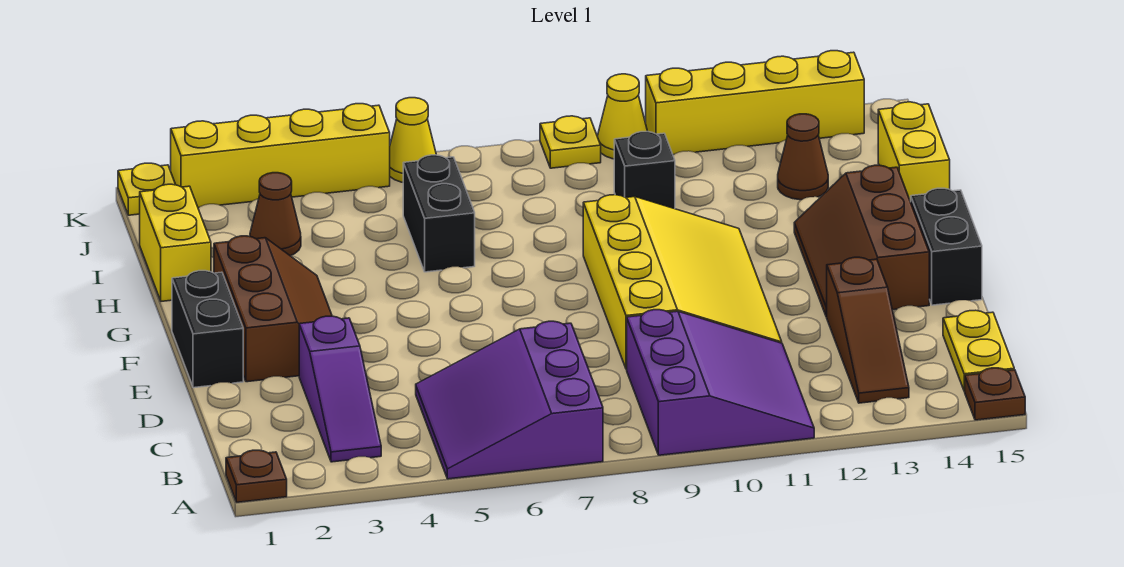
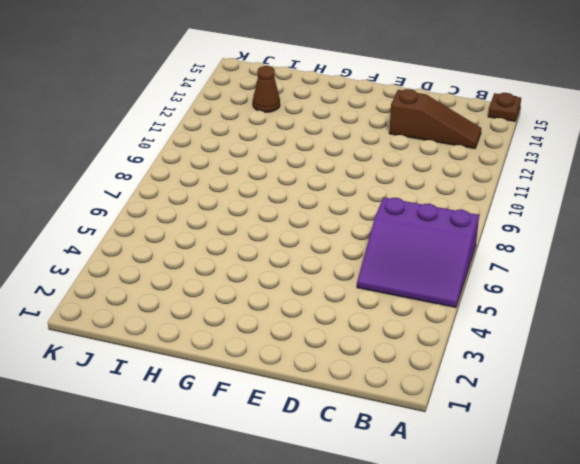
none -> brown 1x1 plate [226,450,287,502]
none -> purple 3x3 slope [627,310,814,455]
none -> purple 1x3 slope [299,316,381,462]

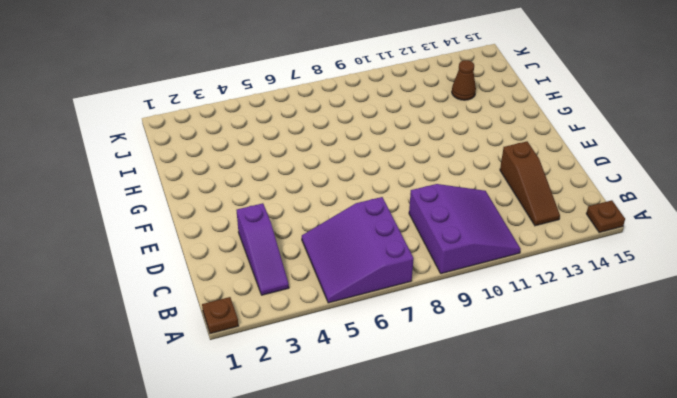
none -> yellow 1x2 plate [943,310,1014,391]
none -> yellow 3x4 slope [583,195,782,369]
none -> black 1x2 brick [172,271,243,388]

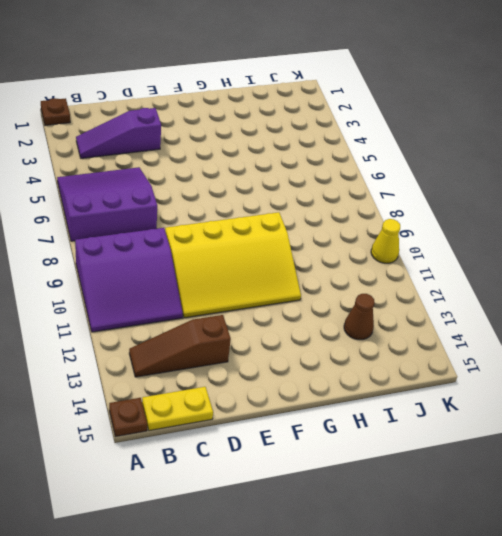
none -> black 1x2 brick [172,271,243,388]
none -> brown 2x3 slope [214,236,332,382]
none -> brown 2x3 slope [794,165,929,317]

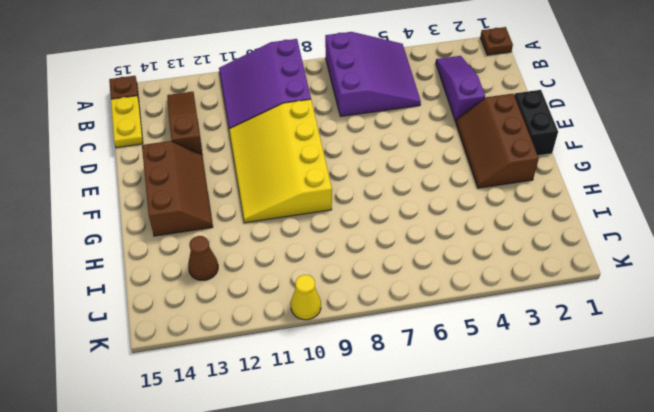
none -> black 1x2 brick [911,188,982,305]
none -> yellow 1x2 brick [140,184,211,301]
none -> black 1x2 brick [403,155,475,272]

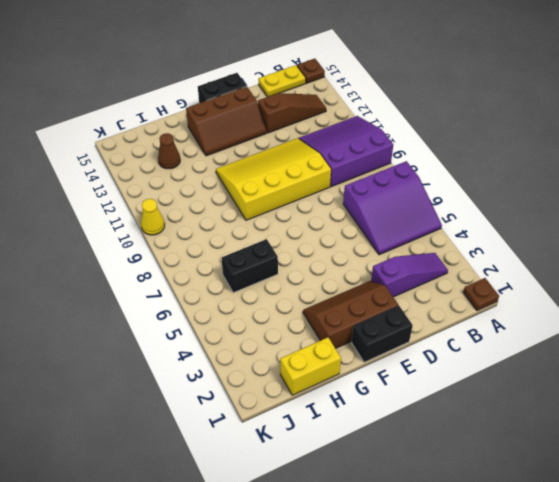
none -> yellow 1x2 brick [878,102,950,202]
none -> brown 1x1 cone [250,173,301,256]
none -> black 1x1 brick [614,132,675,209]

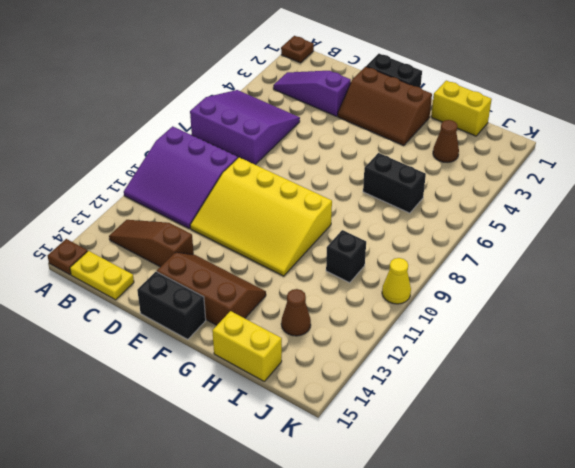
none -> yellow 1x1 plate [118,163,176,215]
none -> yellow 1x4 brick [171,104,390,208]
none -> yellow 1x1 cone [390,98,436,182]

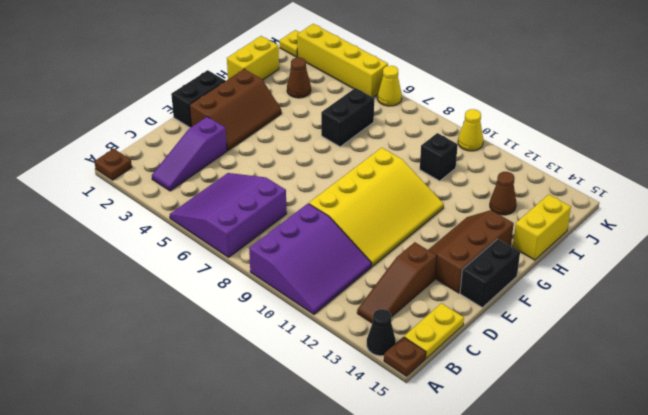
black 1x1 cone [367,309,396,356] -> none
none -> yellow 1x1 plate [540,116,601,168]
none -> yellow 1x4 brick [646,51,864,155]

